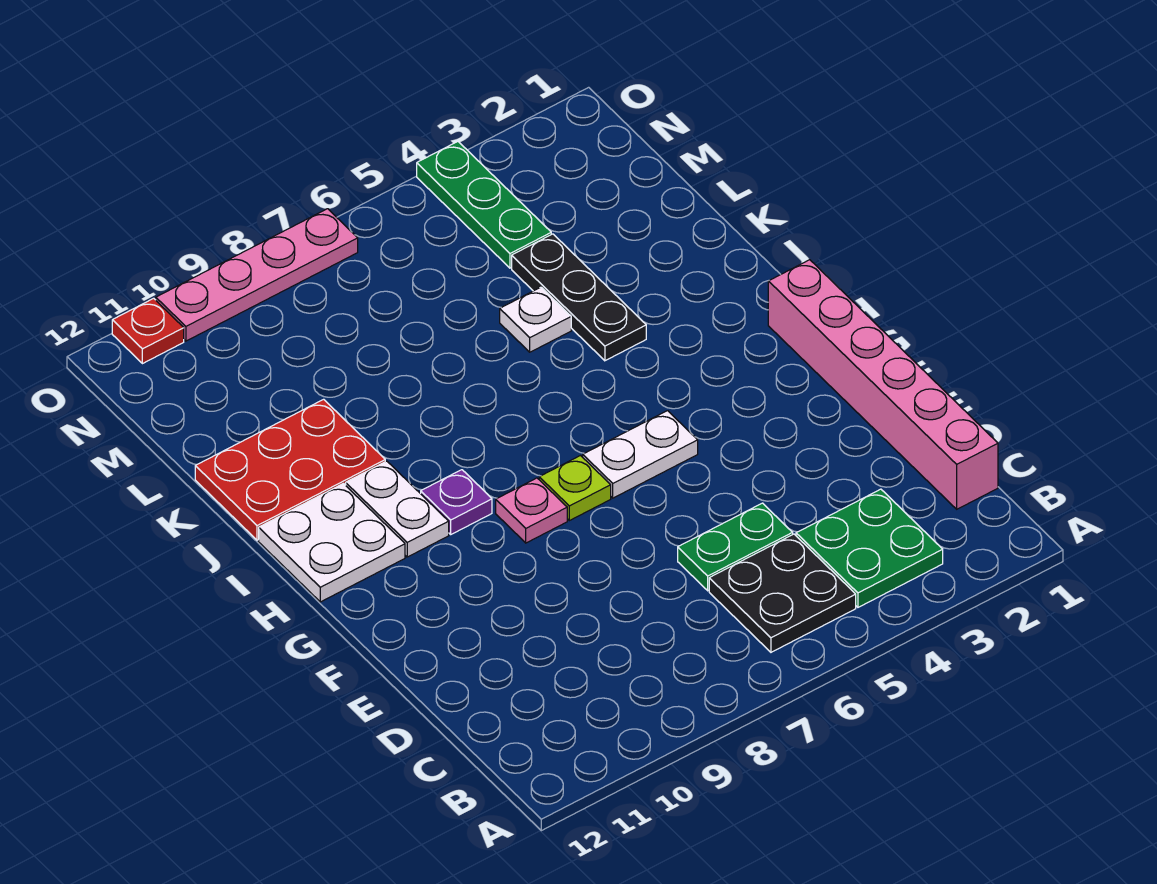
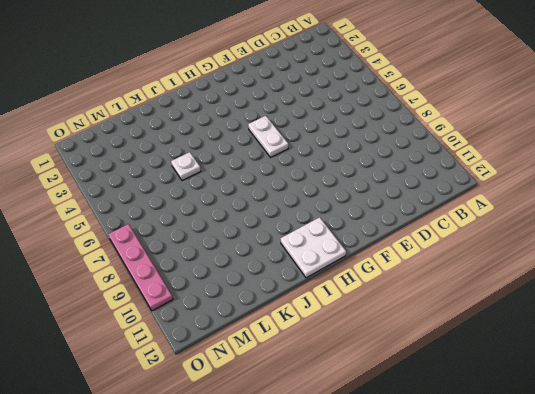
none -> green 2x2 plate [796,489,943,607]
none -> black 2x2 plate [709,534,856,652]
none -> pink 1x6 brick [768,260,998,509]

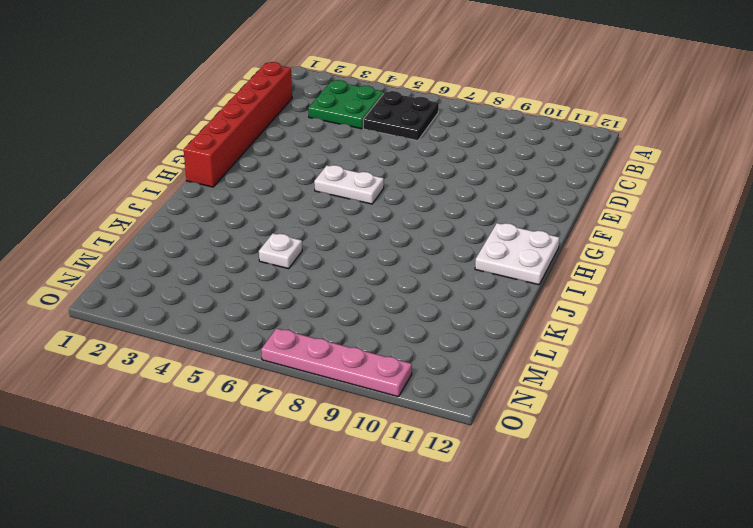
red 1x6 brick [184,62,292,187] -> pink 1x6 brick [768,260,998,509]
none -> green 1x2 plate [678,503,793,591]
none -> lime 1x1 plate [539,456,611,521]
none -> pink 1x1 plate [496,478,567,543]

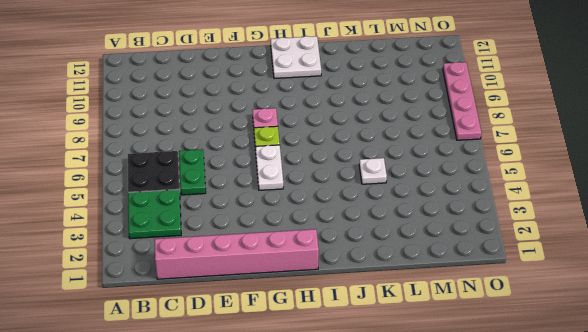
none -> purple 1x1 plate [421,470,492,534]
none -> white 1x2 plate [346,461,449,557]
none -> black 1x3 plate [512,234,646,361]

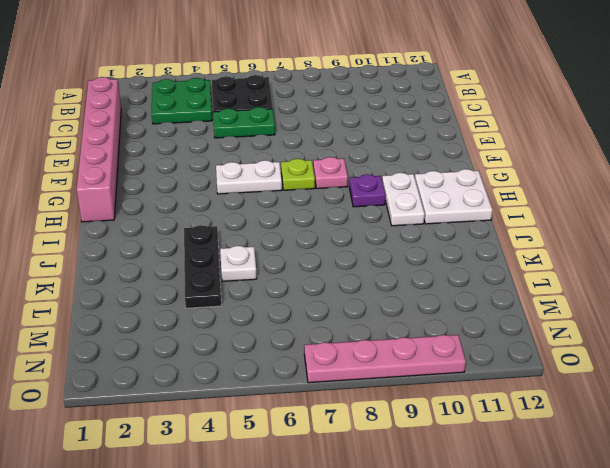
none -> red 2x3 plate [195,399,385,540]
none -> green 1x3 plate [417,142,551,268]
none -> red 1x1 plate [112,298,184,364]

